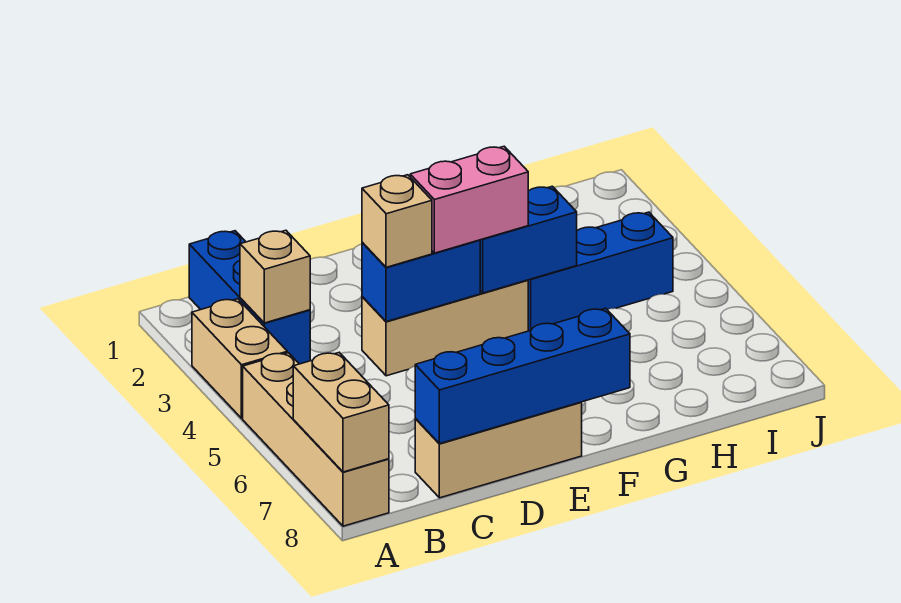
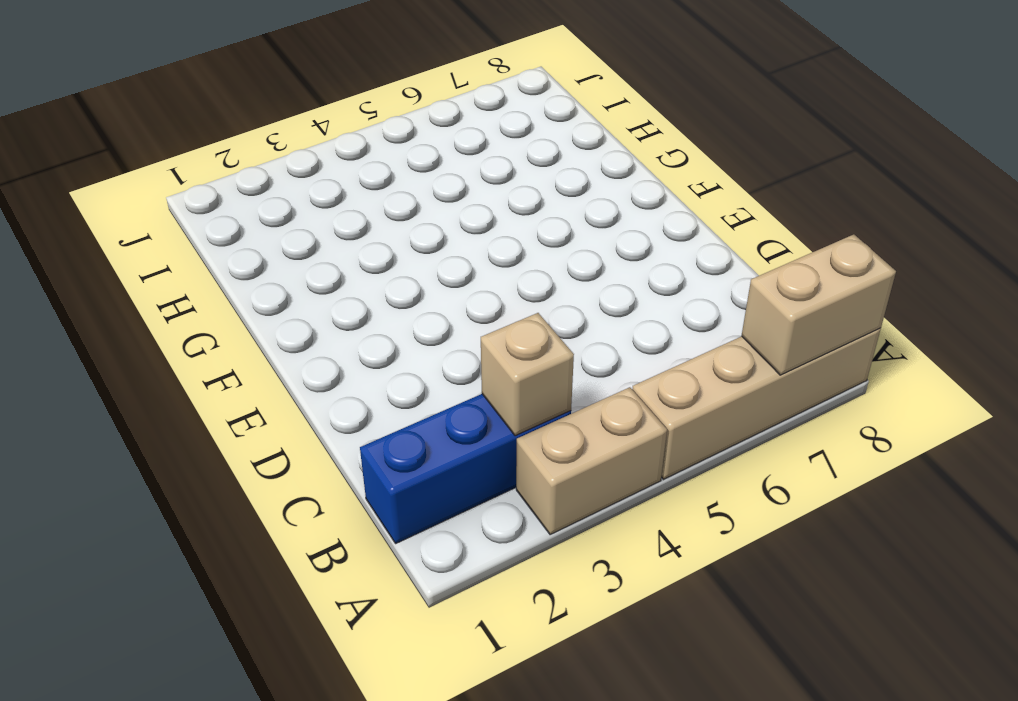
none -> tan 1x3 brick [415,402,582,498]
none -> tan 1x3 brick [362,280,528,376]
none -> blue 1x3 brick [528,212,673,331]

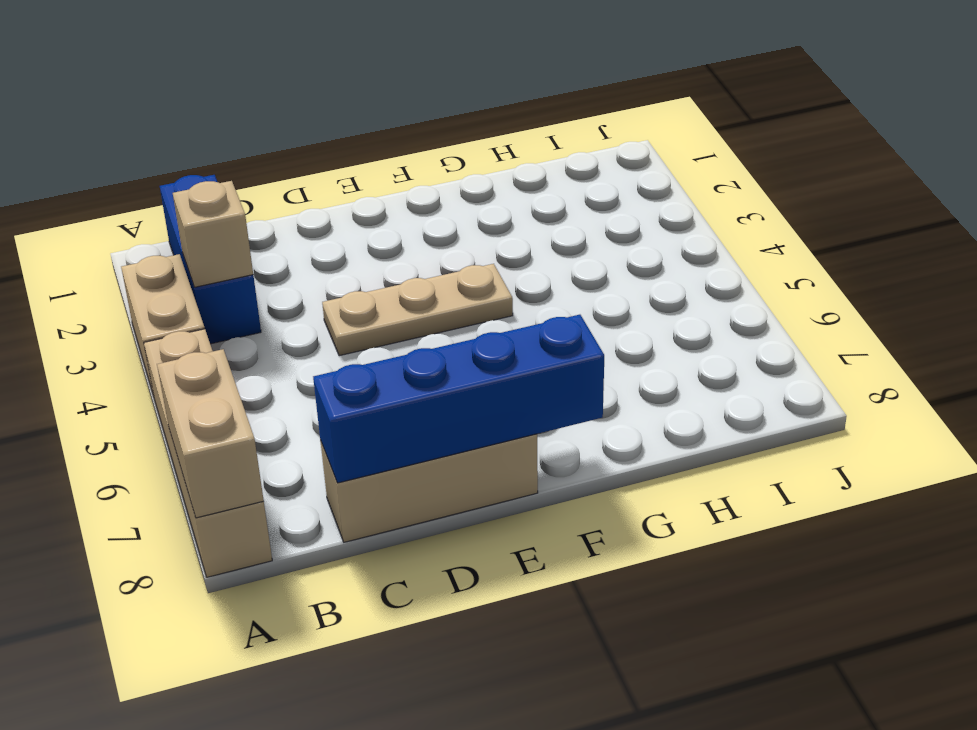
tan 1x3 plate [322,264,513,356] -> tan 1x3 brick [362,280,528,376]
none -> blue 1x3 brick [528,212,673,331]
none -> blue 1x2 brick [362,240,480,322]
none -> blue 1x2 brick [480,186,577,293]

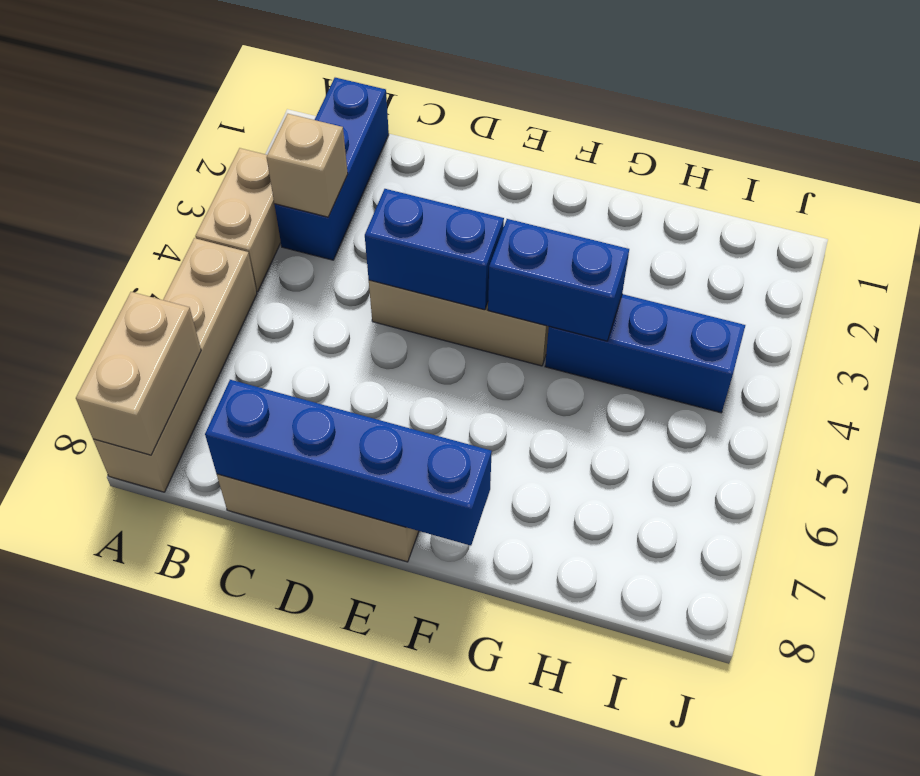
none -> tan 1x1 brick [362,175,432,267]
none -> pink 1x2 brick [410,146,528,253]

